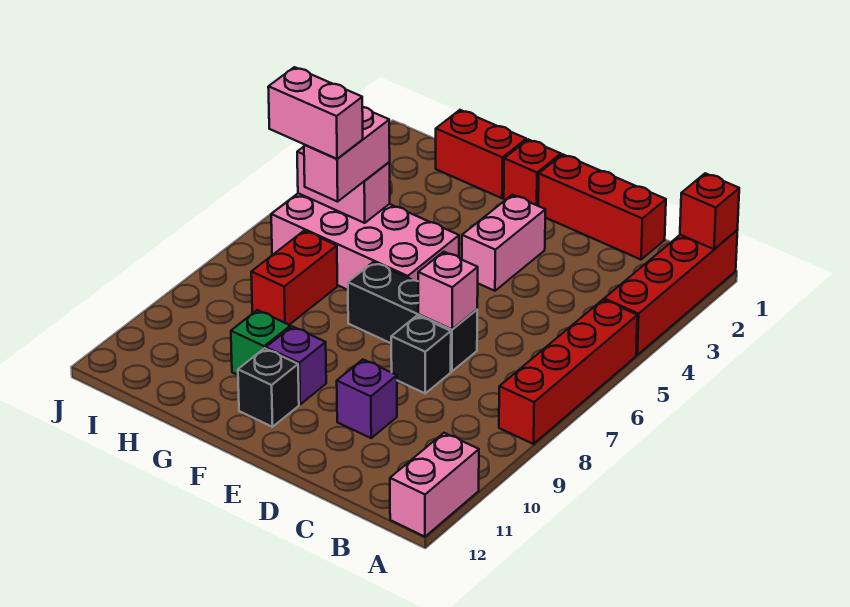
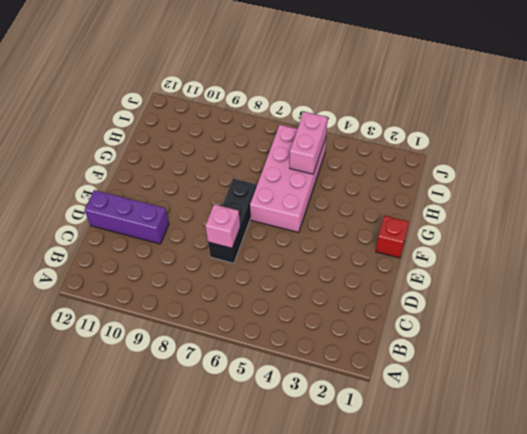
purple 1x3 brick [84,190,169,244] -> purple 1x1 brick [337,360,397,438]
none -> red 1x4 brick [604,230,738,355]
none -> red 1x4 brick [499,300,637,444]
none -> pink 1x2 brick [390,433,479,537]

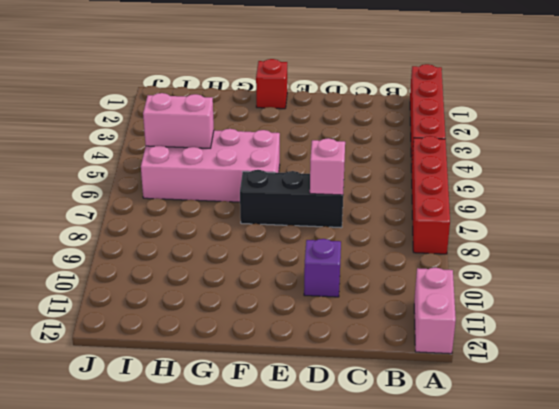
none -> red 1x3 brick [538,154,666,260]
none -> black 1x1 brick [391,316,451,393]
none -> pink 1x2 brick [462,195,545,291]

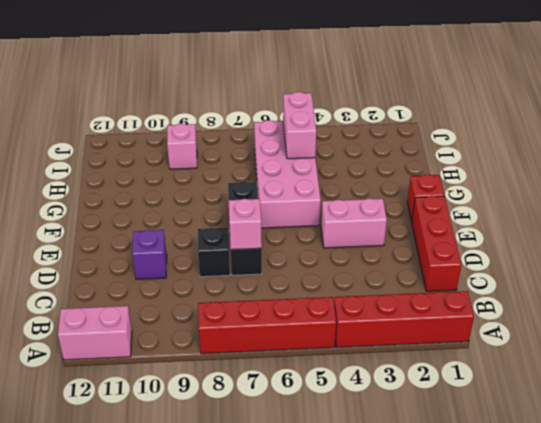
pink 1x1 brick [167,124,197,169] -> none
none -> purple 1x1 brick [266,326,326,404]
none -> black 1x1 brick [238,348,299,427]
none -> red 1x2 brick [436,110,526,198]

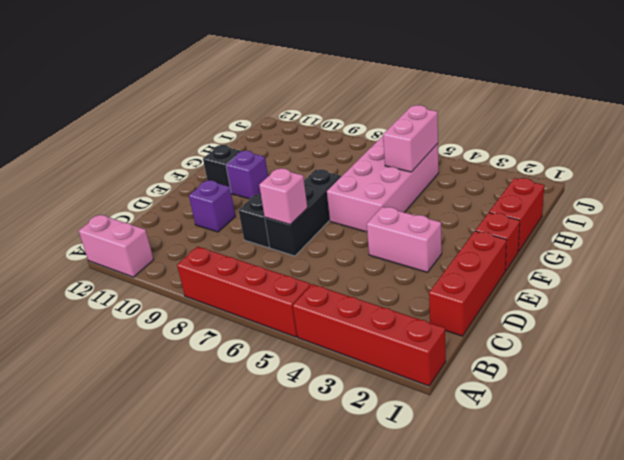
none -> green 1x1 brick [231,310,291,375]
none -> red 1x2 brick [251,231,337,325]
none -> red 1x1 brick [680,173,739,249]

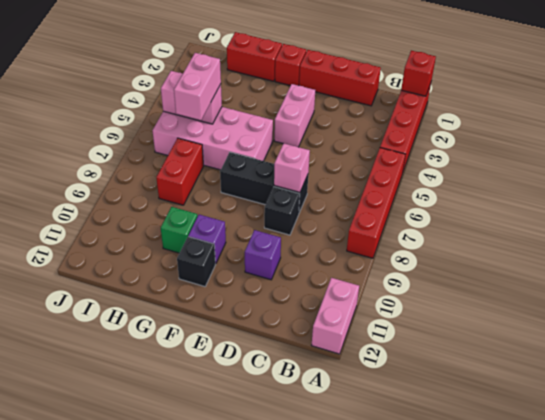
none -> pink 1x2 brick [268,67,363,159]

